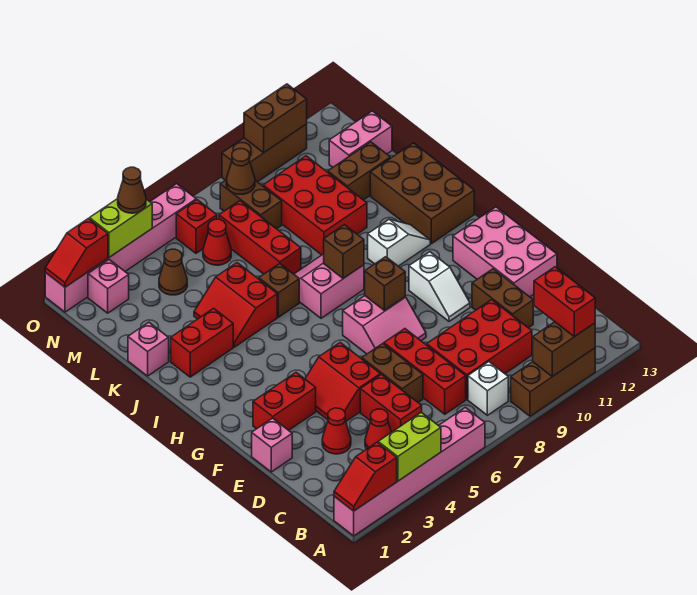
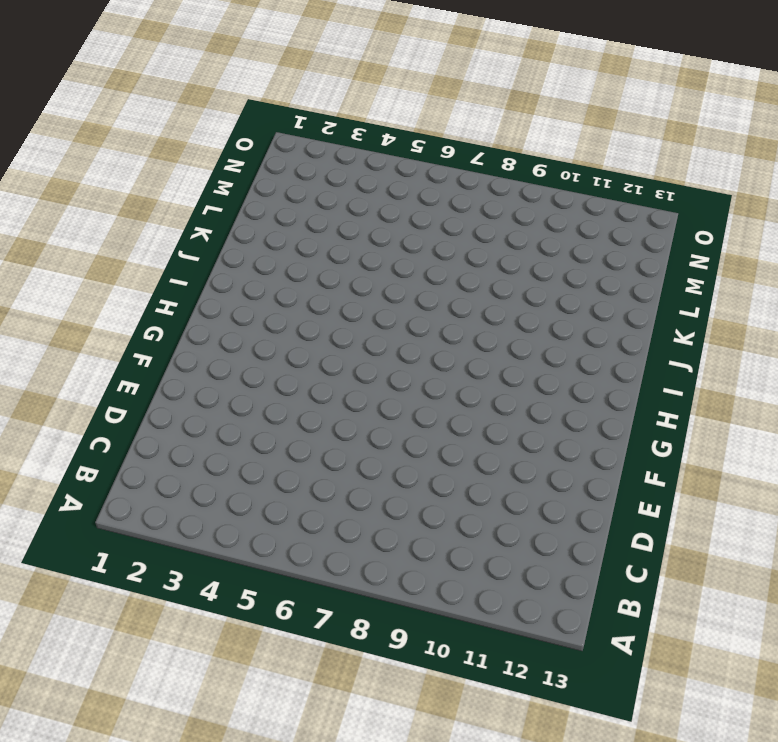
none -> pink 1x6 brick [334,407,485,536]
none -> brown 1x3 brick [511,348,595,416]
none -> white 1x1 brick [468,362,508,415]
none -> red 1x1 cone [365,409,391,449]

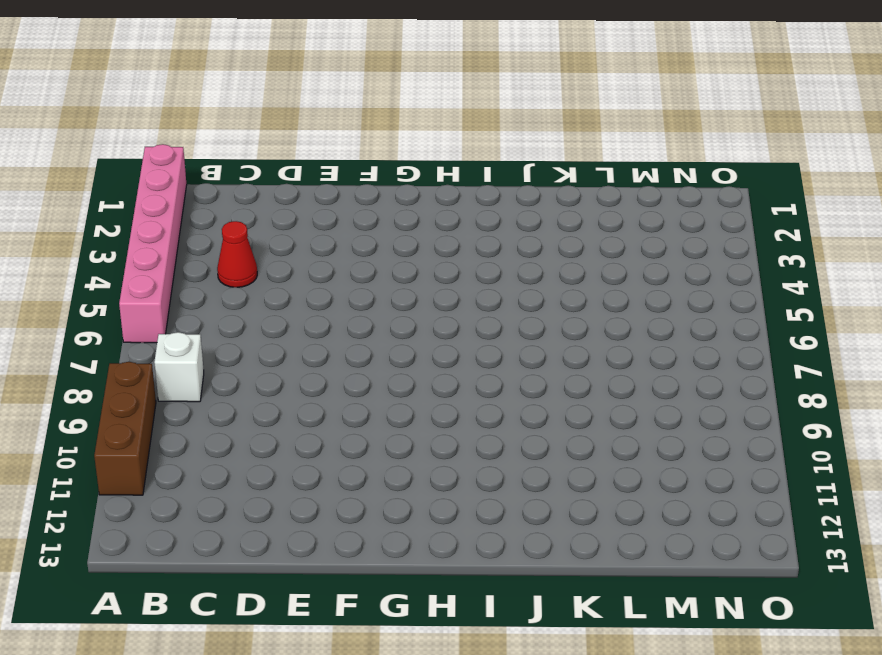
none -> red 1x2 brick [360,374,422,432]
none -> red 1x3 brick [384,329,466,414]
none -> red 2x3 brick [427,300,532,399]
none -> red 1x1 cone [322,408,351,454]

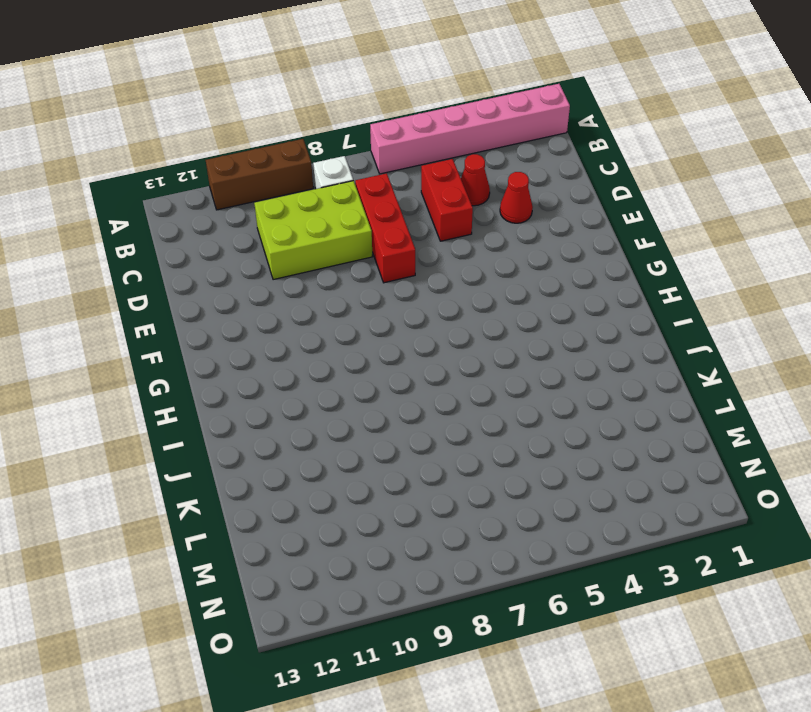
lime 2x3 brick [254,181,372,280] -> red 2x3 brick [427,300,532,399]
none -> brown 1x2 brick [362,344,423,402]
none -> brown 1x2 brick [472,269,533,328]
none -> pink 1x1 brick [252,418,292,472]
none -> red 2x2 slope [305,343,380,421]

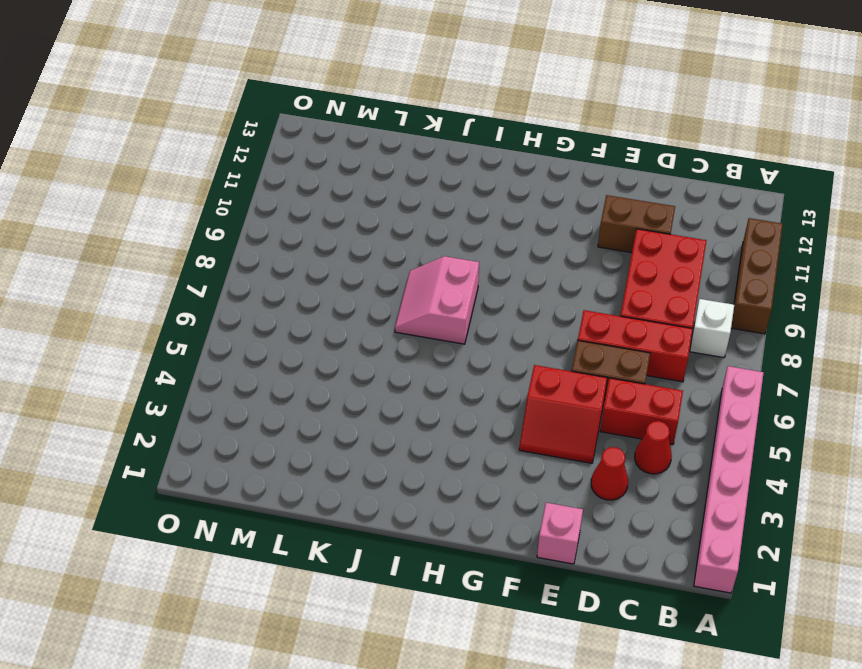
none -> pink 2x3 brick [453,207,557,297]
none -> red 1x2 brick [253,373,316,430]
none -> pink 2x2 slope [343,296,426,354]
none -> white 1x2 slope [409,252,470,321]

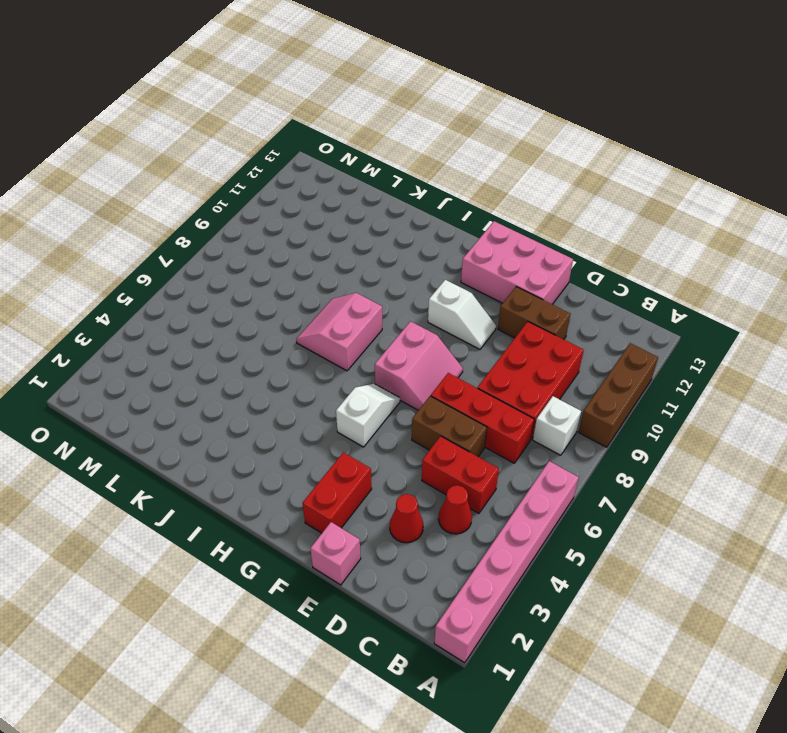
white 1x2 slope [336,384,400,447] -> white 1x2 slope moved to [368,219,430,266]
none -> red 2x2 slope [305,343,380,421]
none -> brown 2x3 brick [370,143,474,244]
none -> red 1x2 brick [171,308,233,377]
none -> red 2x2 slope [194,263,277,347]

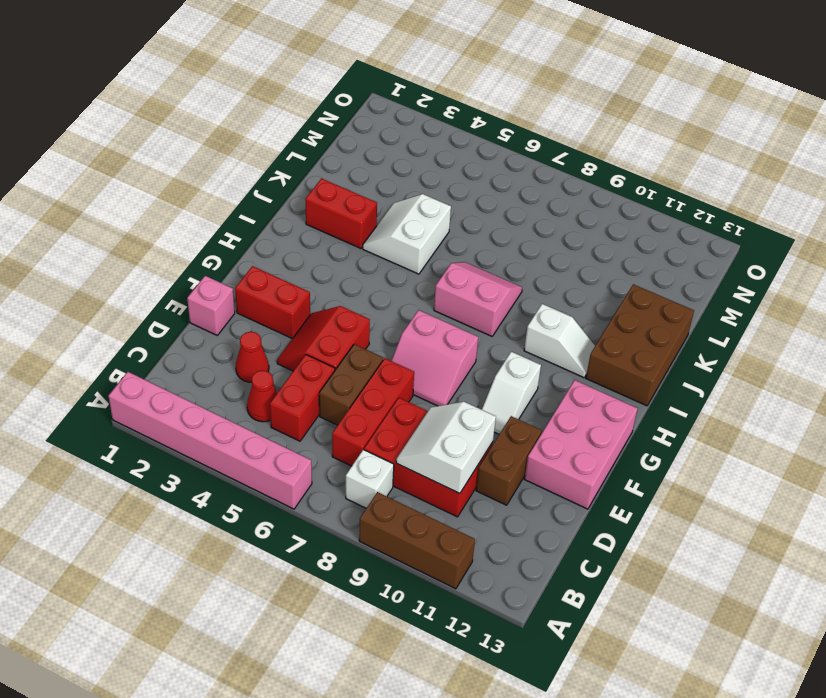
white 2x2 slope [396,402,496,493] -> none
white 2x2 slope [363,194,451,274] -> red 2x2 slope [194,263,277,347]
none -> brown 1x1 brick [259,264,299,317]
none -> pink 1x1 brick [128,322,169,376]
none -> red 1x3 brick [219,201,301,274]
none -> red 2x3 brick [263,156,367,255]

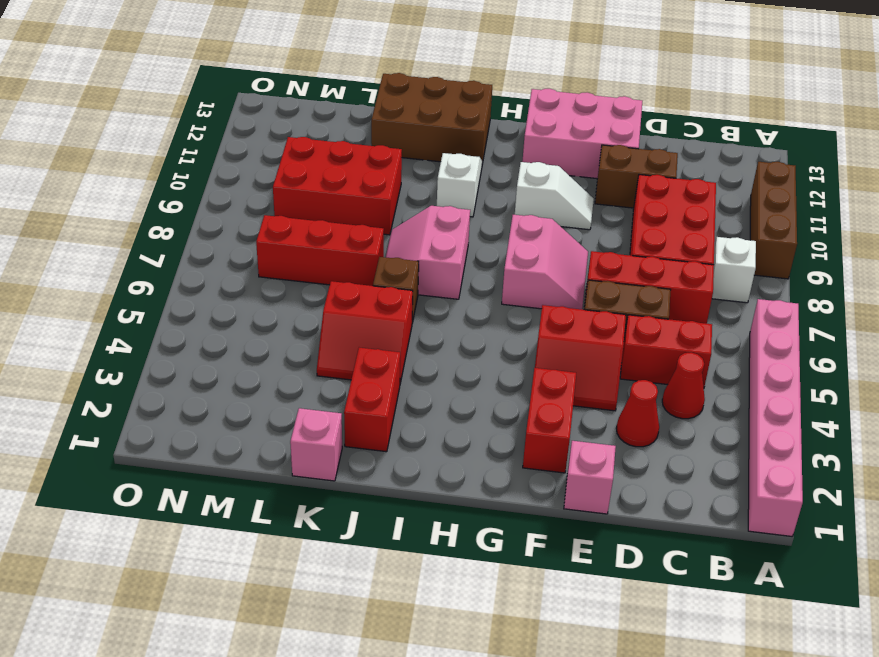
none -> brown 1x2 brick [328,142,390,200]
none -> brown 1x1 cone [159,249,187,295]
none -> red 1x1 cone [203,219,231,265]
none -> brown 1x2 brick [220,180,282,229]

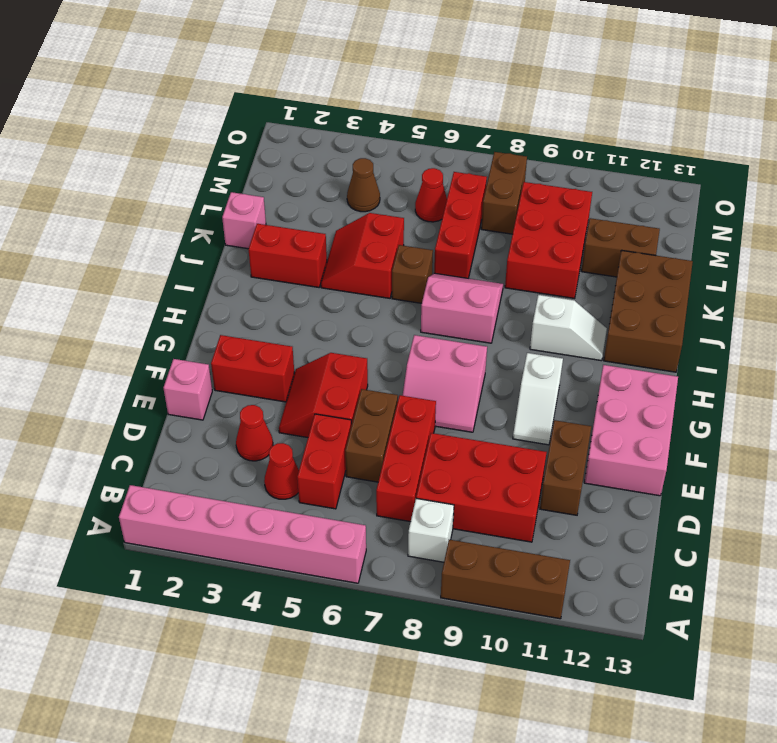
none -> pink 1x2 brick [329,111,392,167]
none -> pink 1x1 brick [88,260,129,313]
none -> red 1x1 brick [176,200,217,253]
none -> pink 1x6 brick [45,184,196,312]

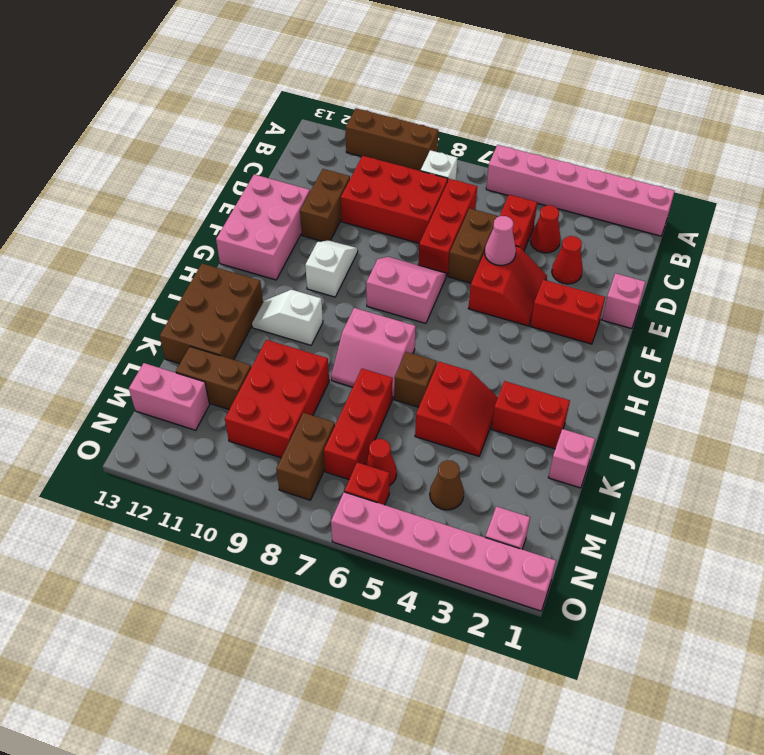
pink 1x1 cone [485,216,516,265] -> none
none -> brown 1x3 brick [222,124,307,182]
none -> red 1x2 slope [334,442,397,511]
none -> lime 1x2 brick [378,412,441,481]
none -> brown 1x2 brick [533,322,595,377]

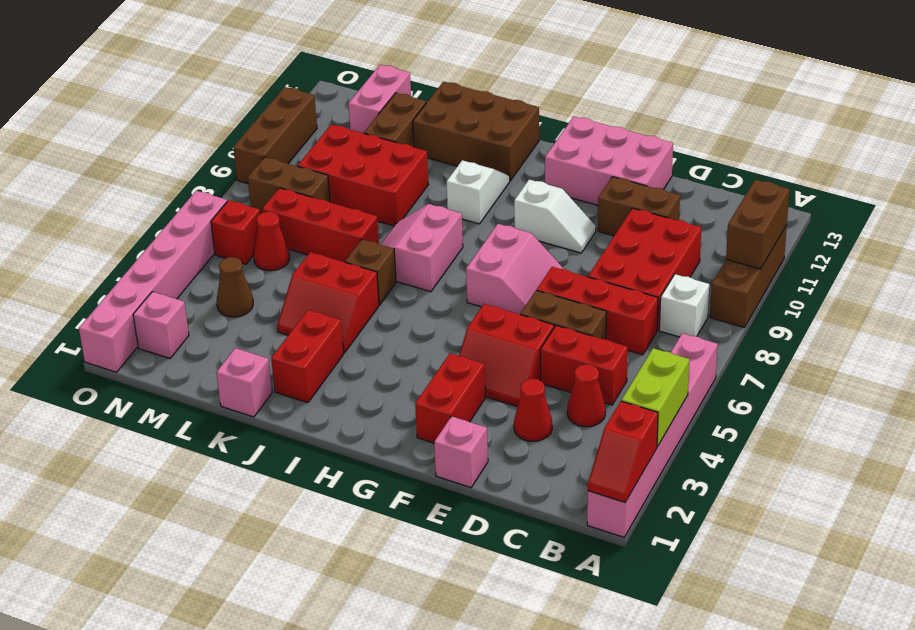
none -> brown 1x1 brick [365,257,405,310]
none -> brown 1x1 brick [324,225,364,279]
none -> brown 1x1 cone [226,149,255,194]
none -> red 1x2 slope [45,219,108,287]

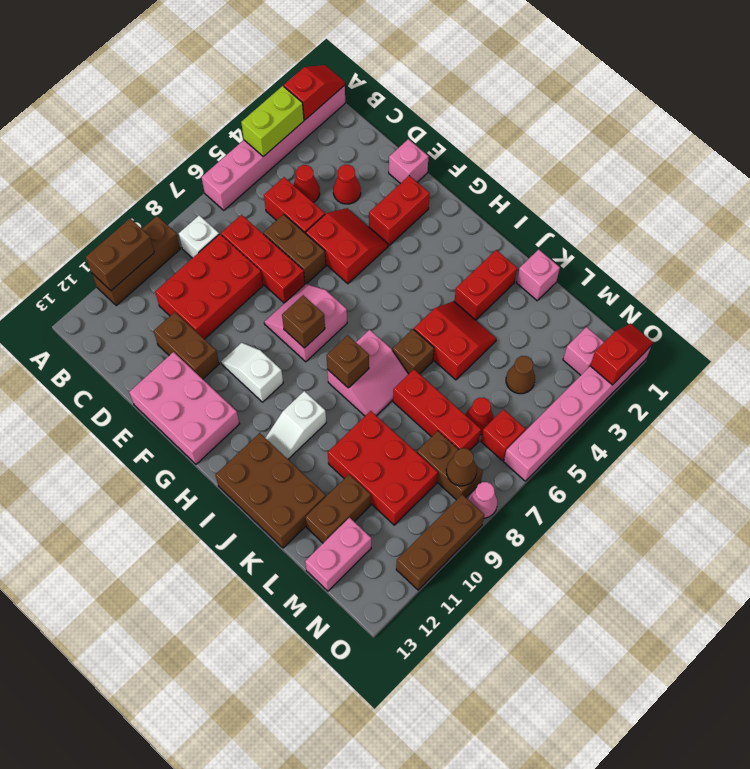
pink 1x1 cone [468,482,497,518] -> none
none -> lime 1x2 brick [90,199,152,257]
none -> brown 1x2 brick [244,84,307,153]
none -> red 1x2 brick [534,267,595,337]
none -> brown 1x1 cone [118,167,146,213]

